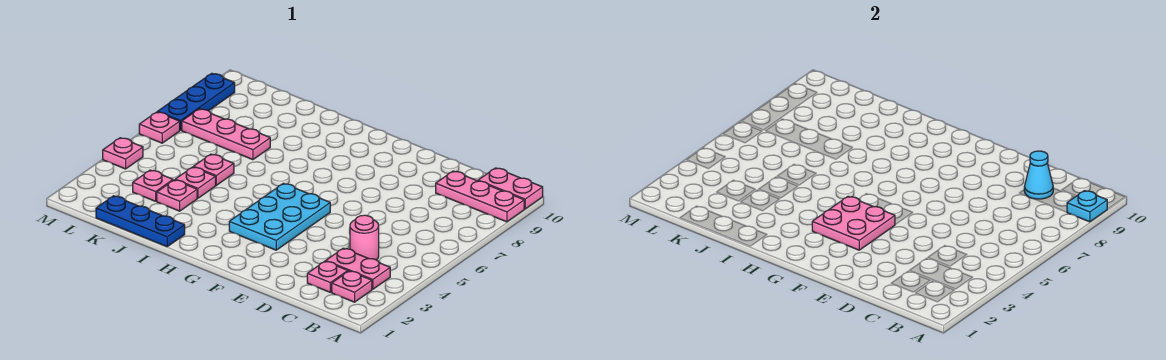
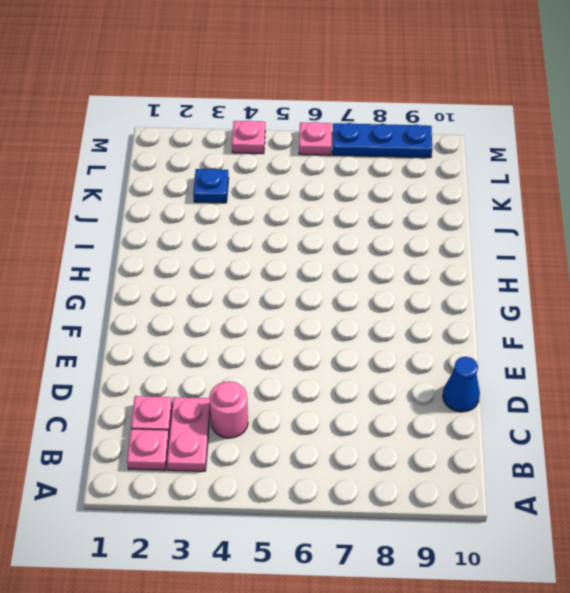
blue 1x1 cone [443,357,480,412] -> none
blue 1x1 plate [193,169,229,203] -> pink 1x1 plate [133,170,173,201]
none -> pink 1x3 plate [436,171,524,222]
none -> pink 1x2 plate [478,168,543,209]
none -> cyan 2x3 plate [229,183,330,250]

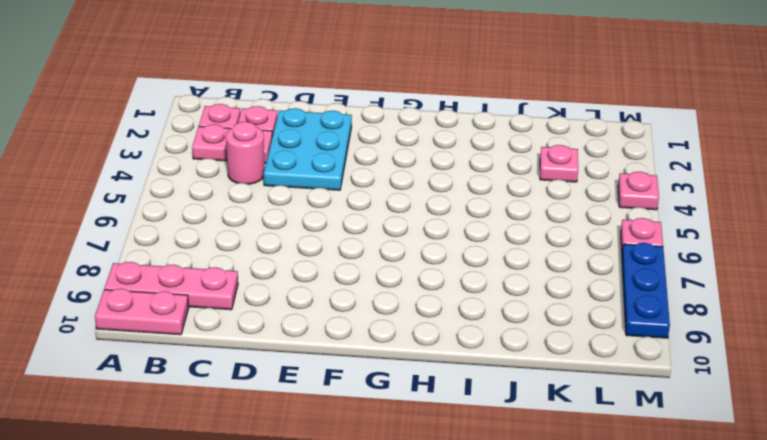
cyan 2x3 plate [264,108,352,190] -> cyan 2x3 plate moved to [229,183,330,250]
none -> blue 1x3 plate [96,196,185,247]
none -> pink 1x1 plate [157,180,197,211]
none -> pink 1x1 plate [175,167,216,198]

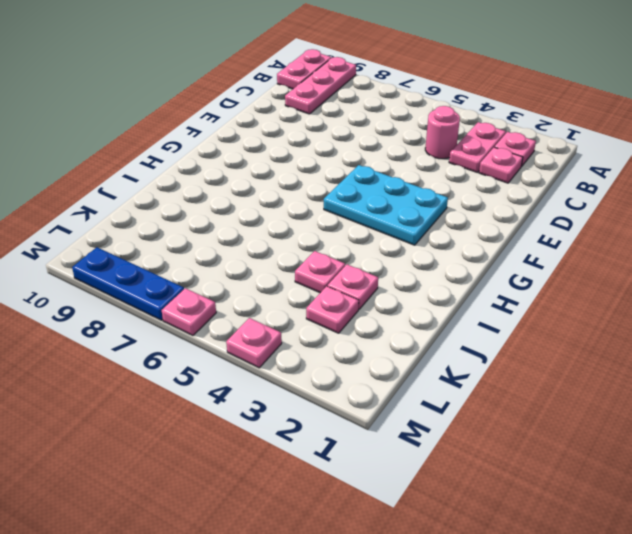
none -> blue 1x3 plate [96,196,185,247]
none -> pink 1x1 plate [193,154,234,185]
none -> pink 1x3 plate [182,109,270,160]

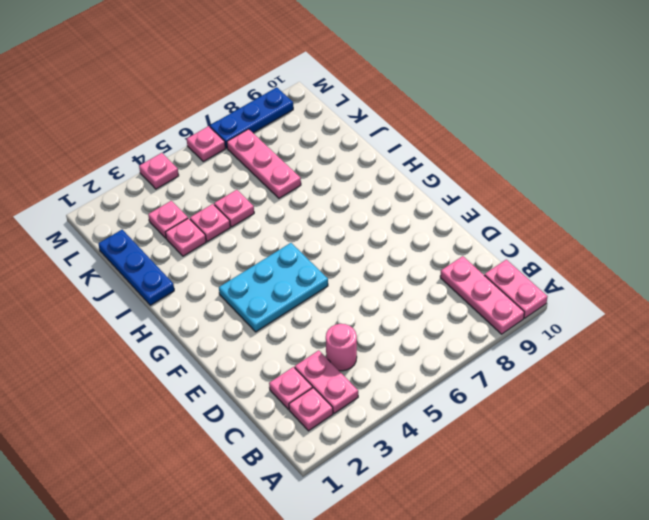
none -> cyan 1x1 plate [1067,191,1107,222]
none -> cyan 1x1 cone [1024,151,1053,199]
none -> pink 2x2 plate [812,196,895,250]

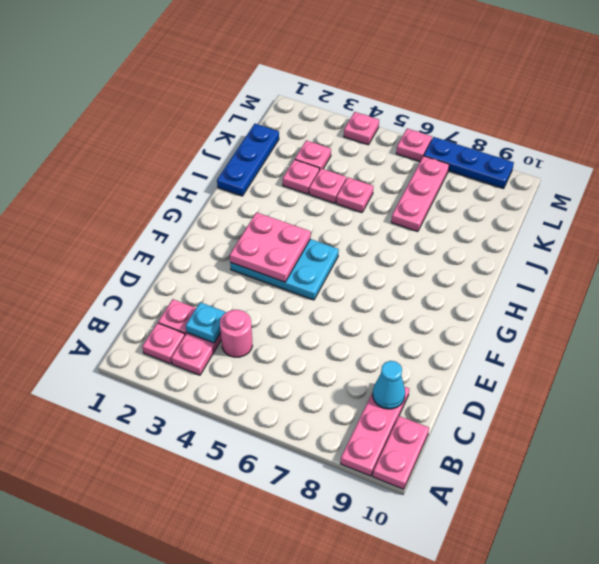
cyan 1x1 plate [186,302,226,343] -> cyan 1x1 plate moved to [1067,191,1107,222]

